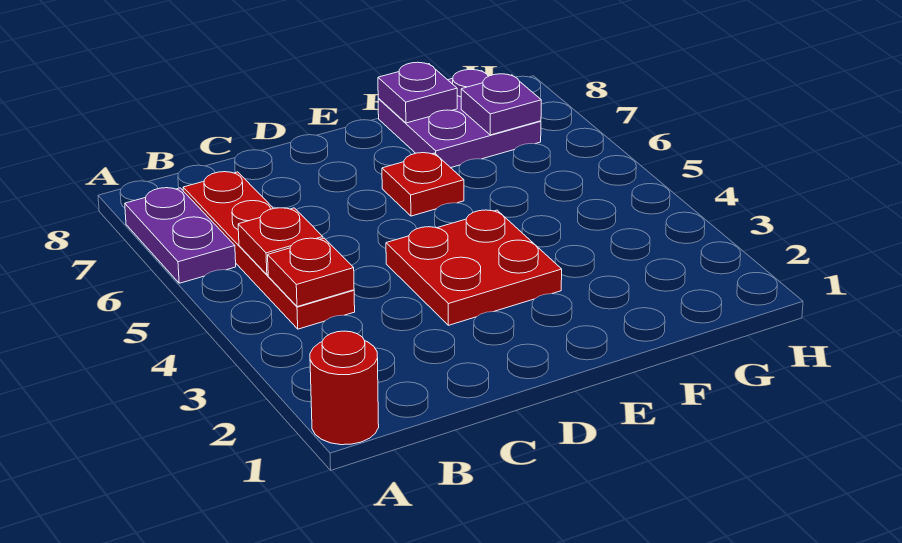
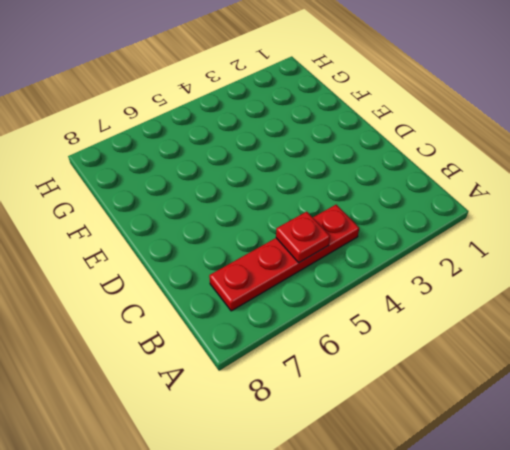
none -> red 1x1 round brick [310,331,379,445]
none -> purple 1x2 plate [125,188,236,283]

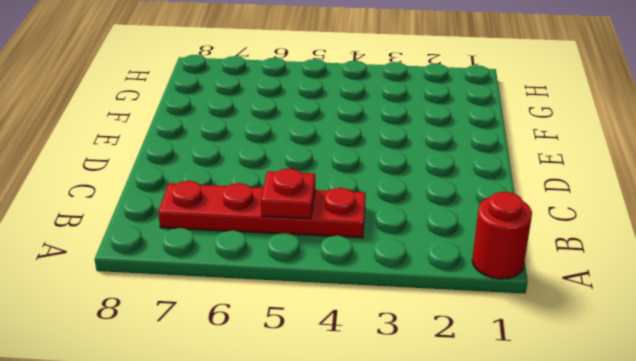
none -> purple 1x2 plate [125,188,236,283]
none -> red 2x2 plate [386,210,562,325]

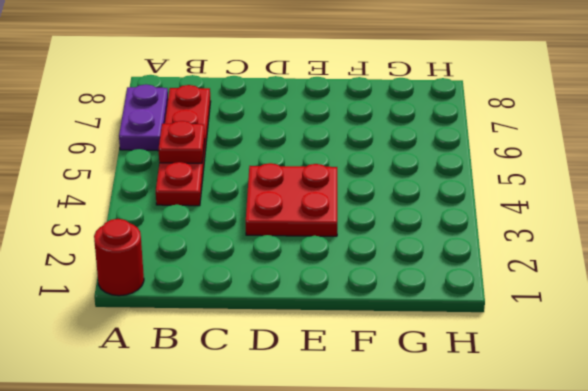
none -> red 1x1 plate [382,153,464,216]
none -> purple 2x2 plate [378,70,541,168]

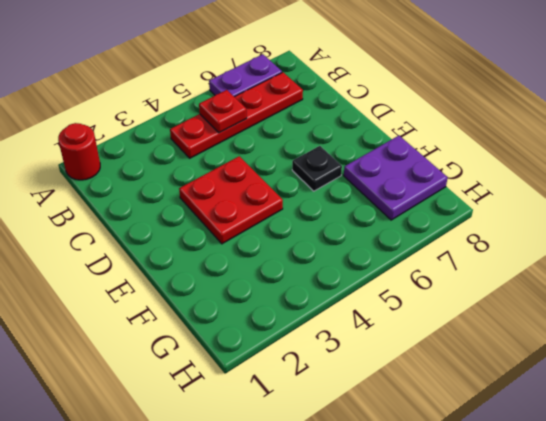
black 1x1 plate [292,146,342,191] -> red 1x1 plate [382,153,464,216]
none -> red 1x1 plate [268,238,354,307]
none -> purple 1x1 plate [378,62,457,123]

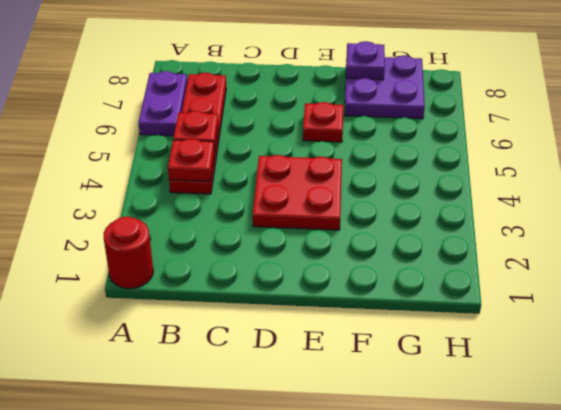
none -> purple 1x1 plate [461,74,541,135]

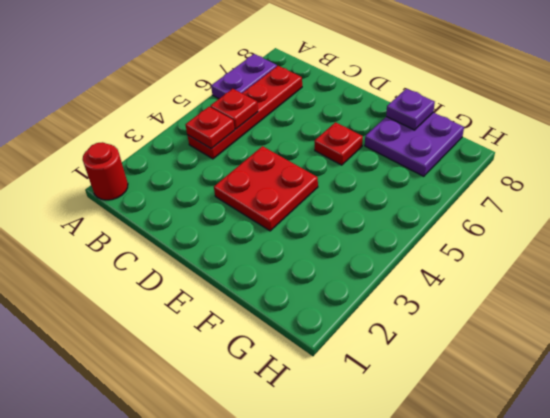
none -> purple 1x1 plate [461,74,541,135]

